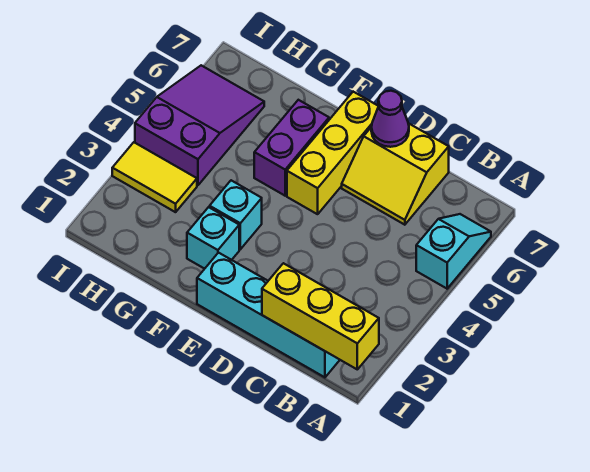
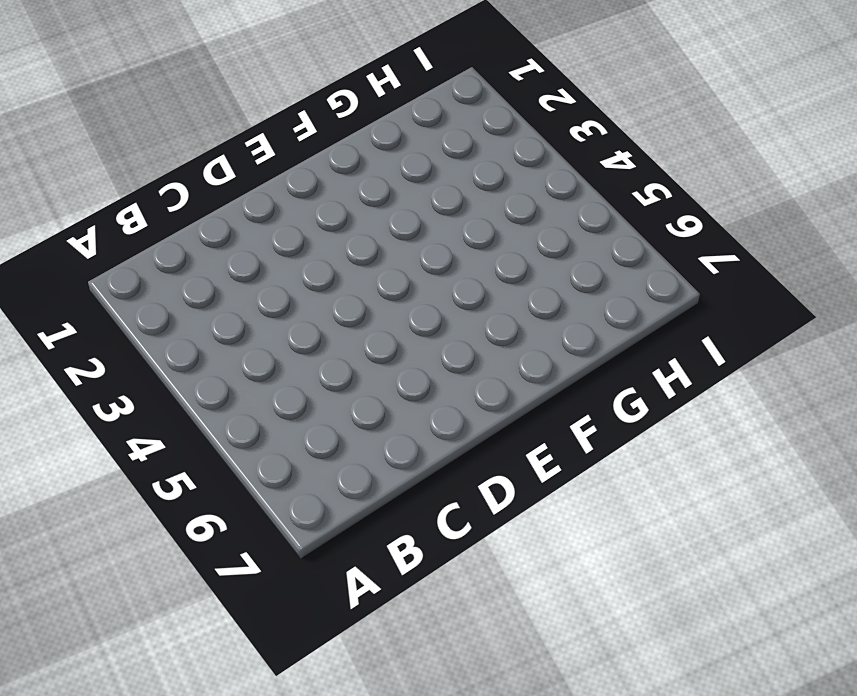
none -> cyan 1x2 slope [416,214,491,289]
none -> cyan 1x4 brick [197,253,340,377]

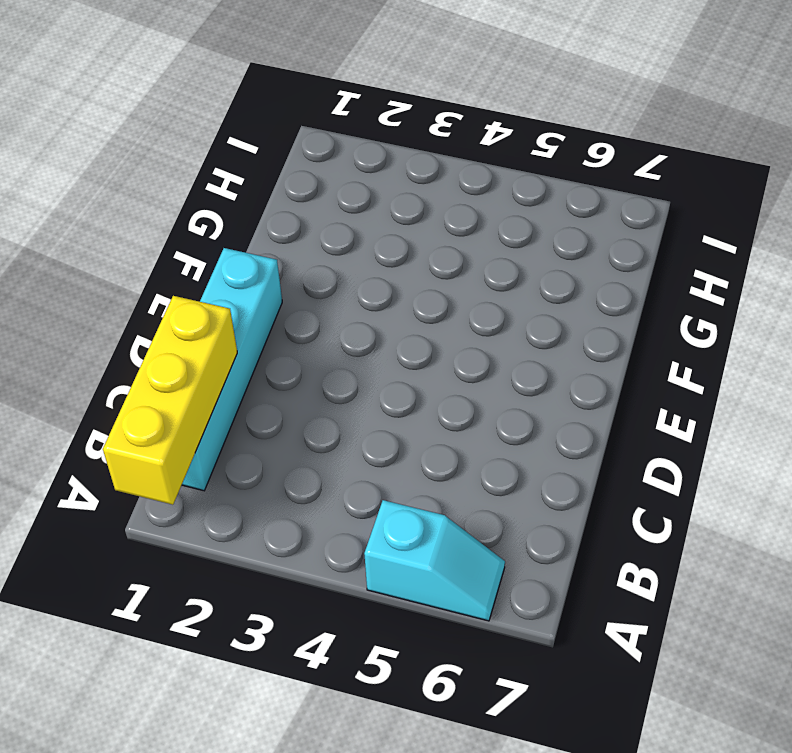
none -> yellow 2x2 slope [342,123,449,225]
none -> yellow 1x3 brick [287,92,379,214]

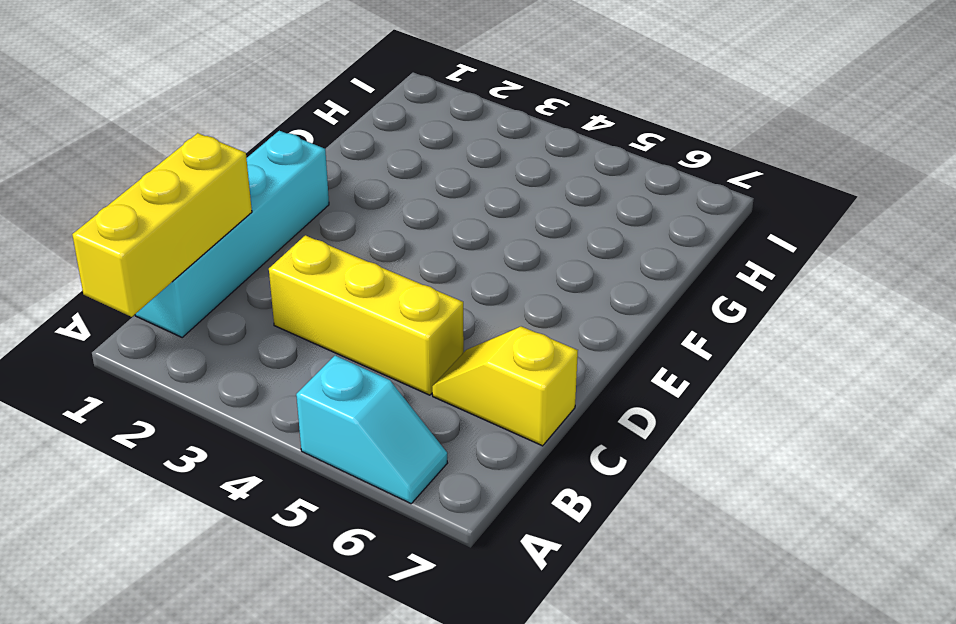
yellow 1x3 brick [269,235,464,395] -> yellow 1x3 brick moved to [287,92,379,214]
yellow 1x2 slope [432,326,578,446] -> yellow 2x2 slope [342,123,449,225]
none -> cyan 1x1 brick [187,207,239,269]
none -> cyan 1x1 brick [210,180,262,249]

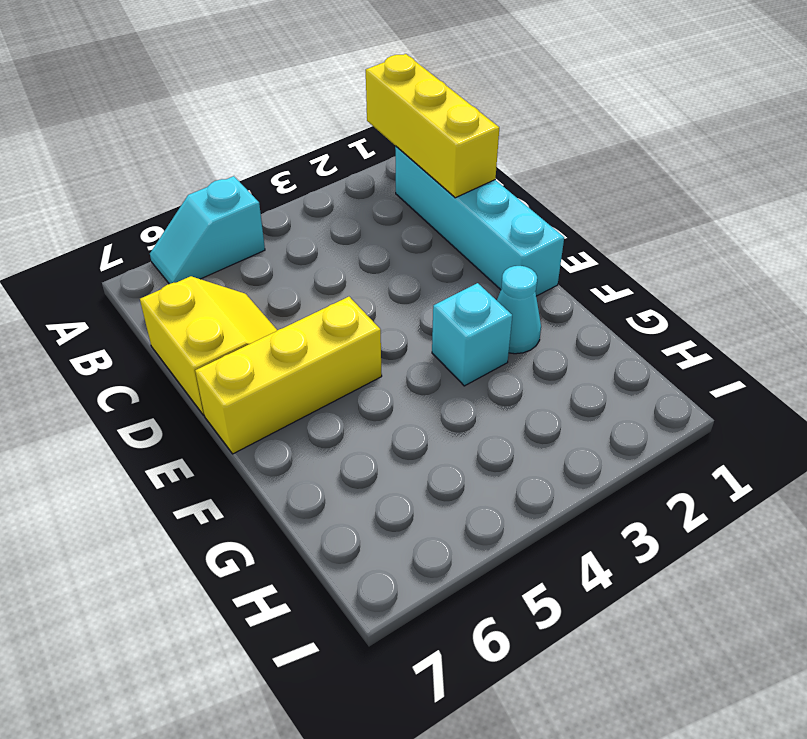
cyan 1x1 cone [497,266,541,354] -> cyan 1x1 brick [187,207,239,269]
none -> purple 1x2 brick [254,100,329,196]
none -> yellow 1x2 tile [112,142,197,212]

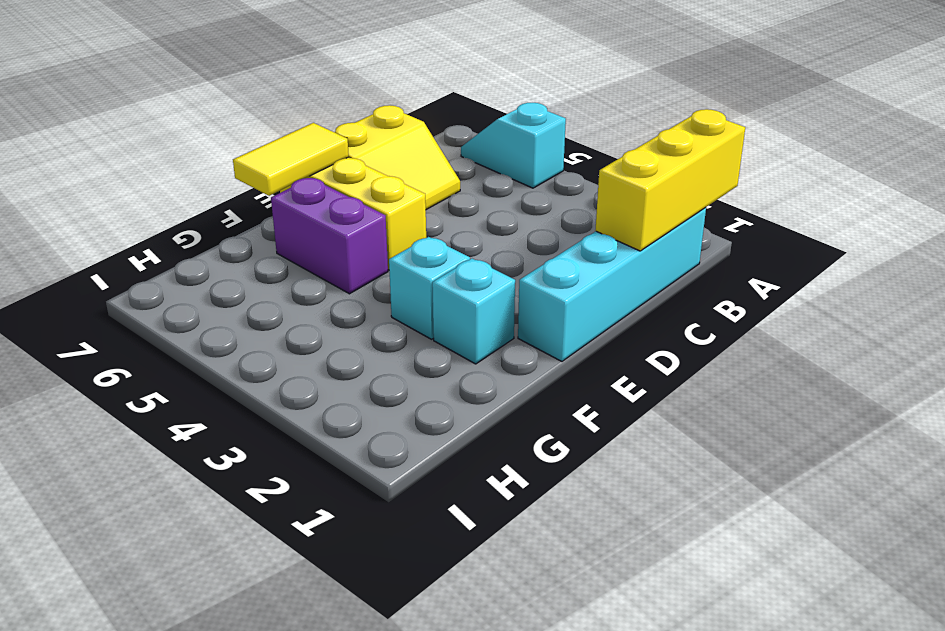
yellow 1x2 tile [233,123,349,196] -> yellow 1x2 tile moved to [112,142,197,212]
none -> purple 2x3 slope [135,65,264,185]
none -> purple 1x1 cone [371,91,409,147]

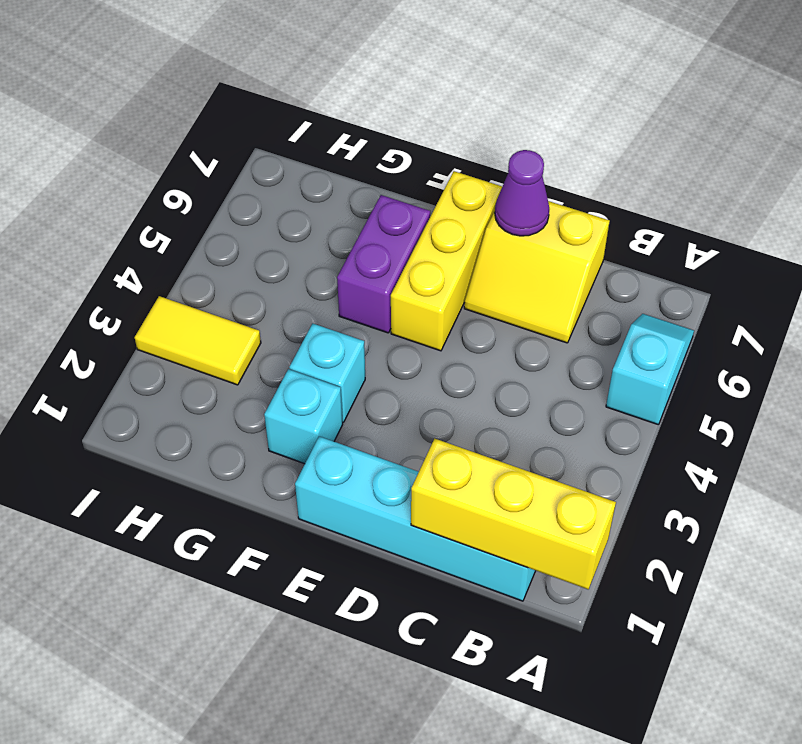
none -> purple 2x3 slope [135,65,264,185]

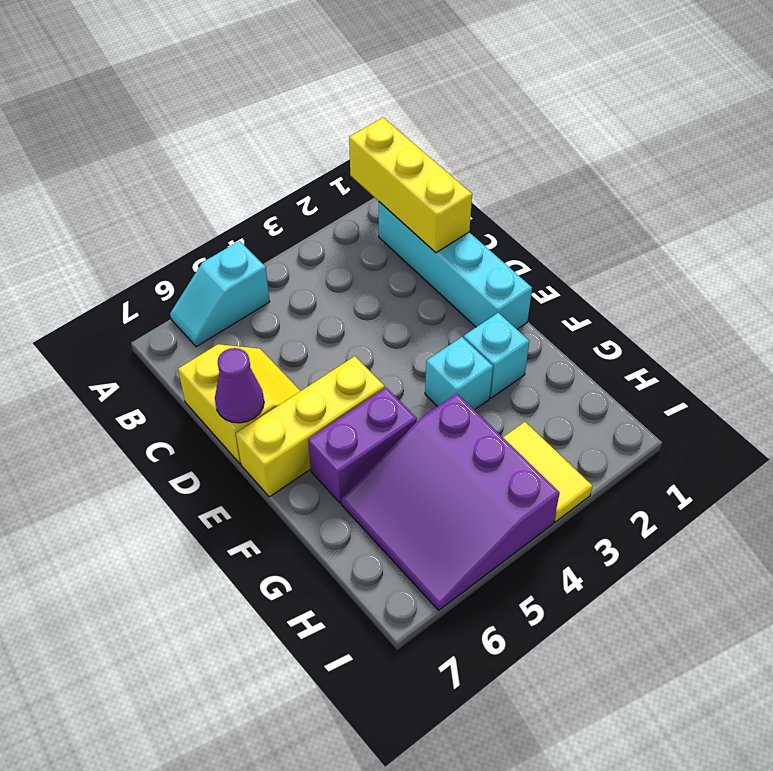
purple 3x3 slope [341,394,560,610] -> purple 2x3 slope [135,65,264,185]

